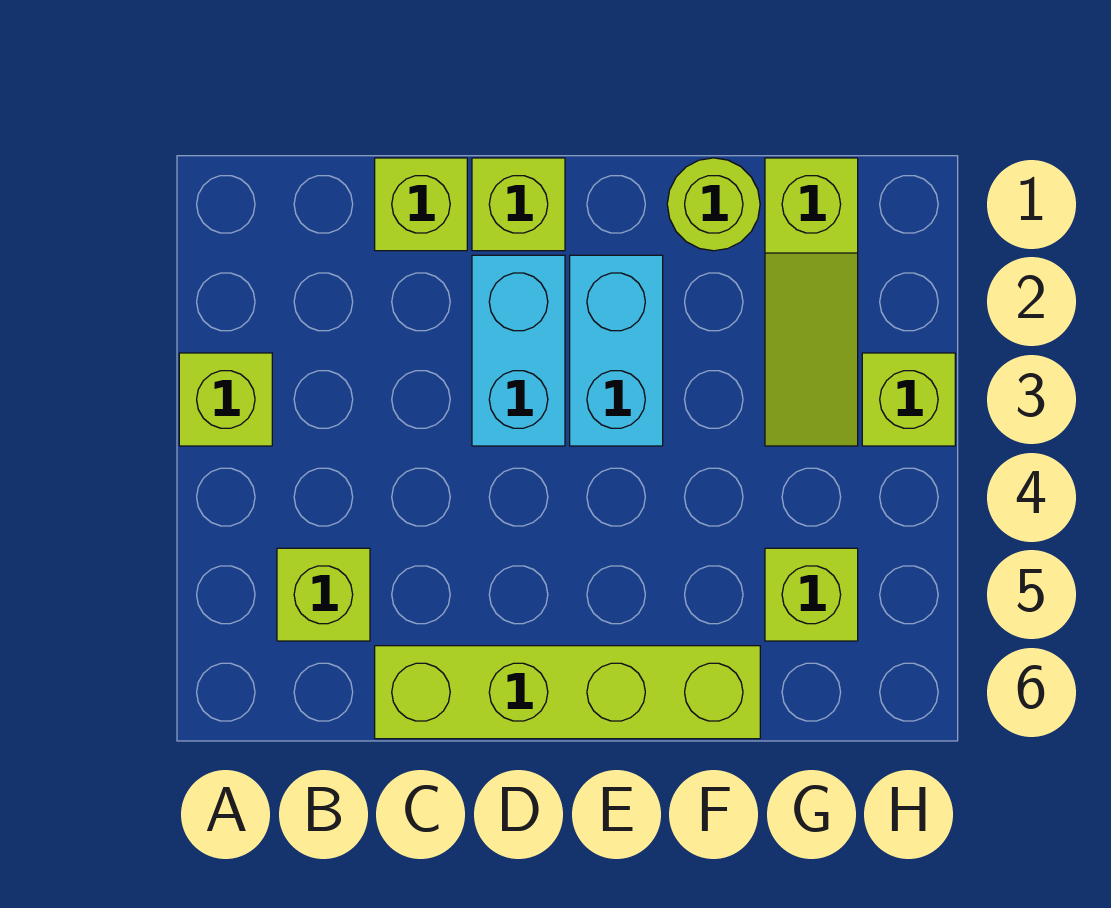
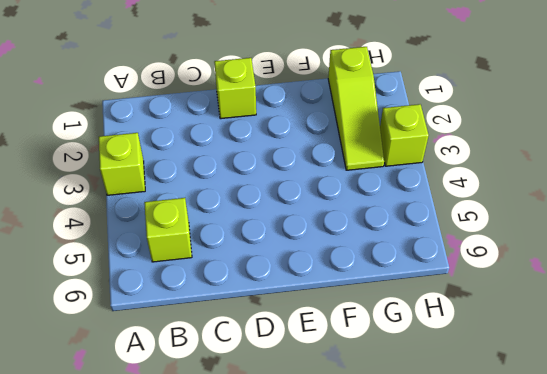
none -> lime 1x1 brick [375,158,467,251]
none -> lime 1x4 brick [375,646,760,739]

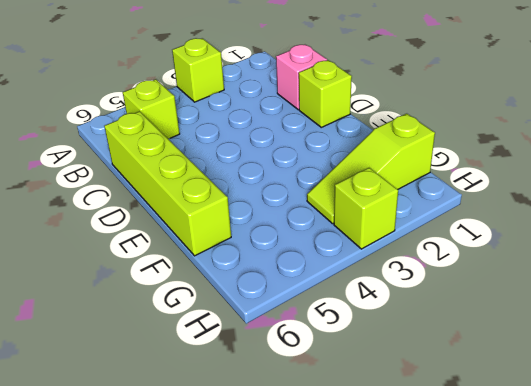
pink 1x1 brick [276,45,327,110] -> lime 1x1 brick [375,158,467,251]
none -> cyan 1x2 brick [472,255,565,446]
none -> cyan 1x2 brick [570,255,663,446]

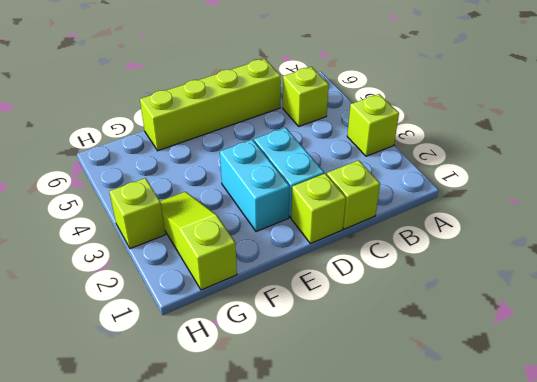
none -> lime 1x1 round brick [667,158,760,251]
none -> lime 1x1 brick [765,548,858,641]

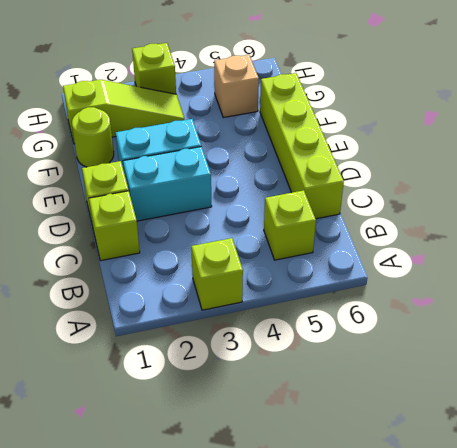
tan 1x1 brick [214,55,259,118] -> lime 1x1 brick [765,548,858,641]

